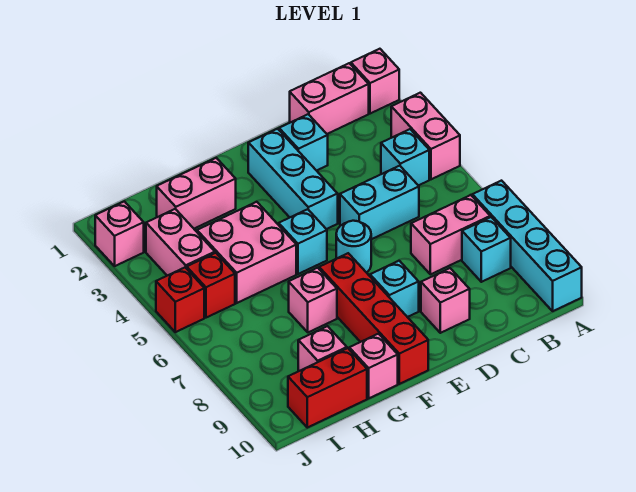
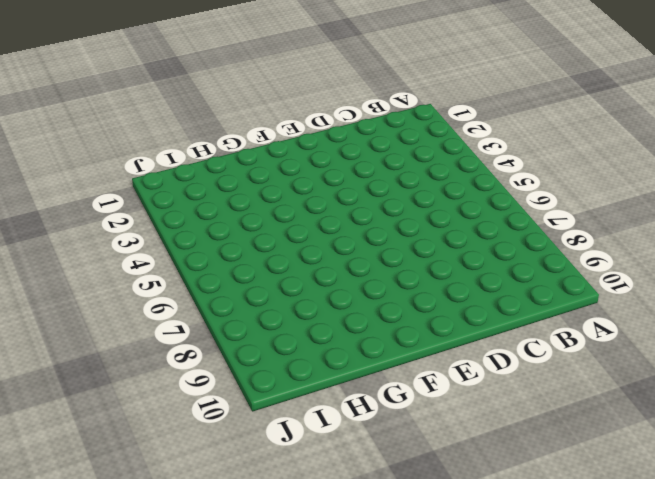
none -> pink 1x1 brick [351,49,399,114]
none -> pink 1x2 brick [391,93,460,179]
none -> cyan 1x4 brick [472,181,582,311]

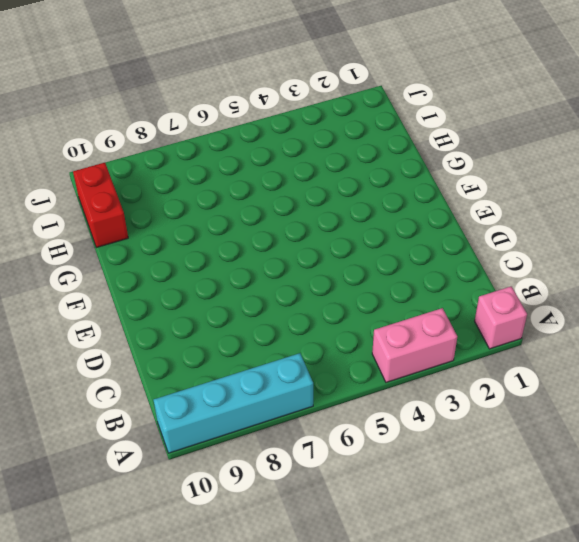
none -> pink 1x2 brick [290,63,369,134]
none -> cyan 1x1 brick [381,129,429,186]
none -> pink 1x2 brick [411,195,490,274]

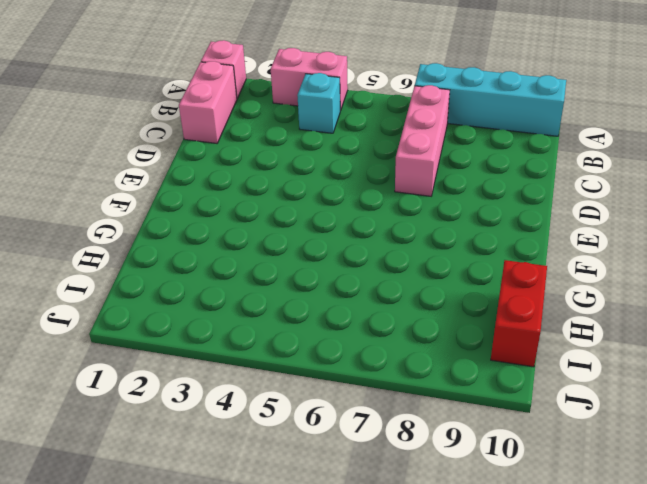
pink 1x3 brick [395,85,450,196] -> pink 1x2 brick [411,195,490,274]
none -> cyan 1x1 brick [462,217,511,282]
none -> cyan 1x2 brick [340,166,419,239]
none -> cyan 1x1 brick [279,114,328,171]

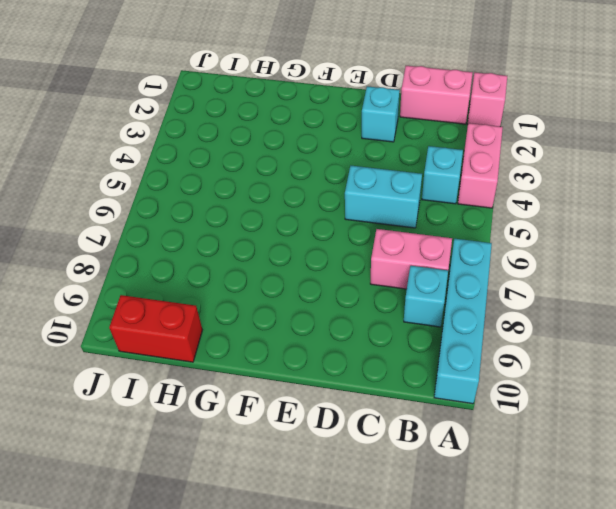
none -> pink 1x1 brick [421,268,470,333]
none -> cyan 1x3 brick [248,129,338,229]
none -> cyan 1x1 round brick [336,221,371,273]

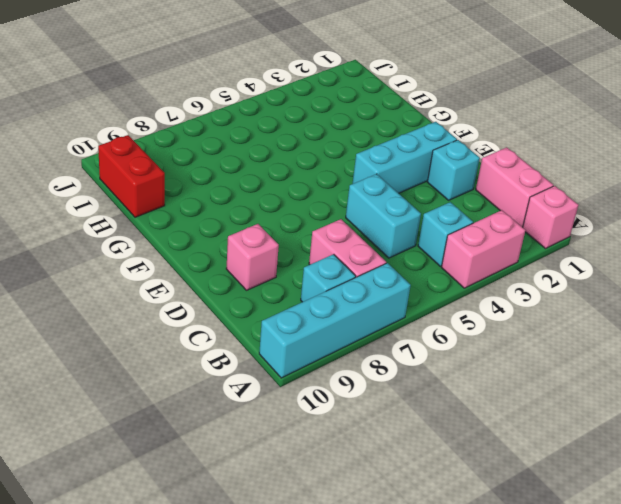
none -> cyan 1x1 round brick [336,221,371,273]
none -> cyan 1x1 brick [370,261,419,317]
none -> cyan 1x1 brick [279,209,327,274]

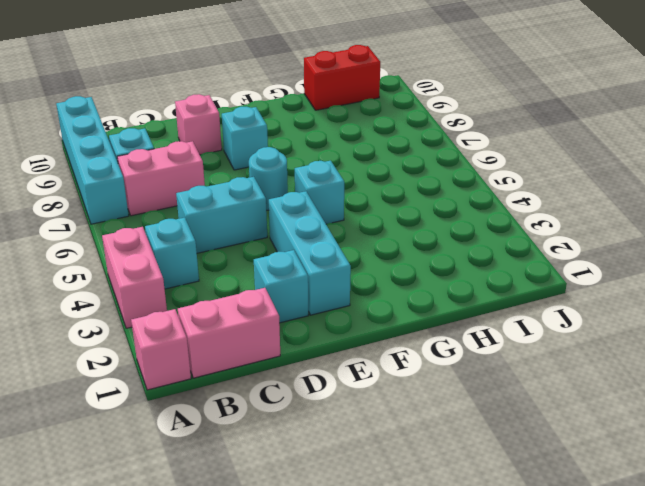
none -> red 1x4 brick [319,253,428,384]
none -> pink 1x2 brick [157,158,236,229]
none -> pink 2x2 brick [197,202,296,303]

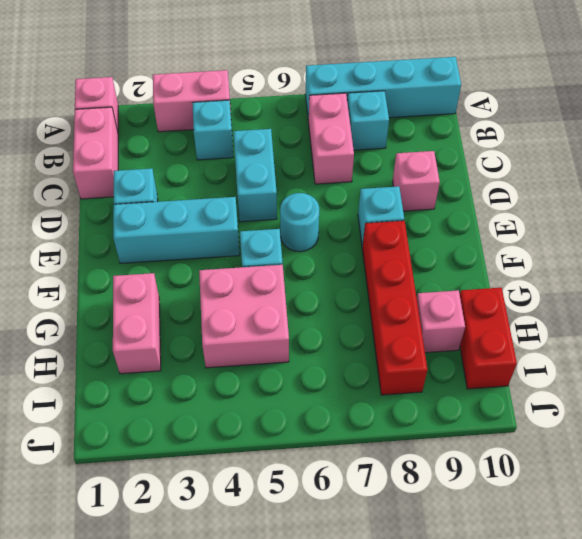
red 1x4 brick [362,221,428,395] -> red 1x4 brick turned to [319,253,428,384]
none -> pink 1x1 brick [289,268,337,332]
none -> pink 1x1 brick [349,334,398,398]
none -> pink 1x2 brick [146,209,215,276]

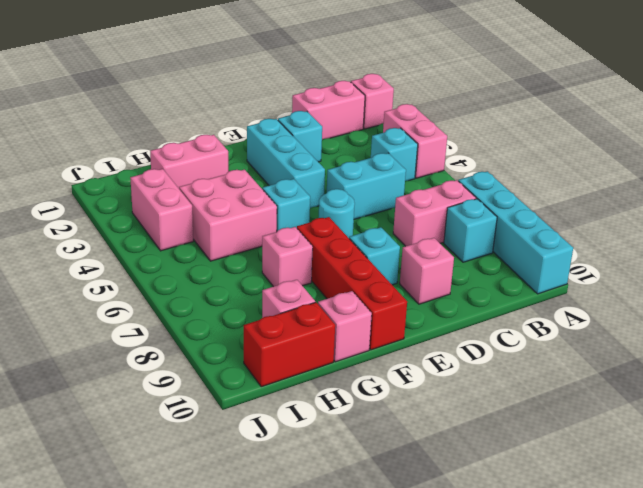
none -> red 1x1 brick [187,253,235,318]
none -> pink 1x1 brick [95,201,144,266]
none -> red 1x1 brick [156,268,204,332]

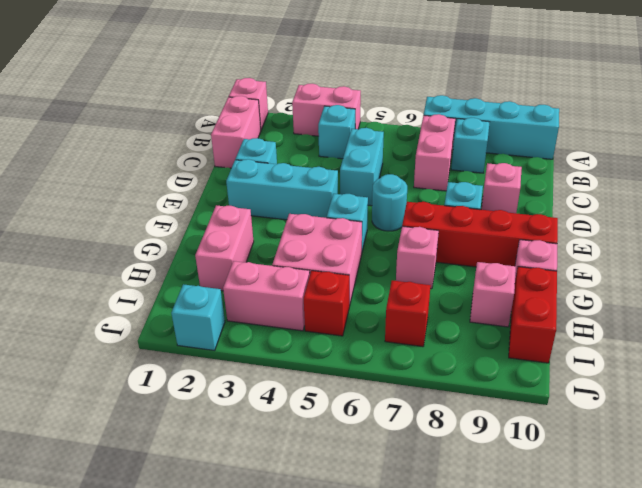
red 1x1 brick [385,280,431,347] -> red 1x1 brick moved to [156,268,204,332]
cyan 1x1 brick [171,284,225,351] -> pink 1x1 brick [95,201,144,266]

